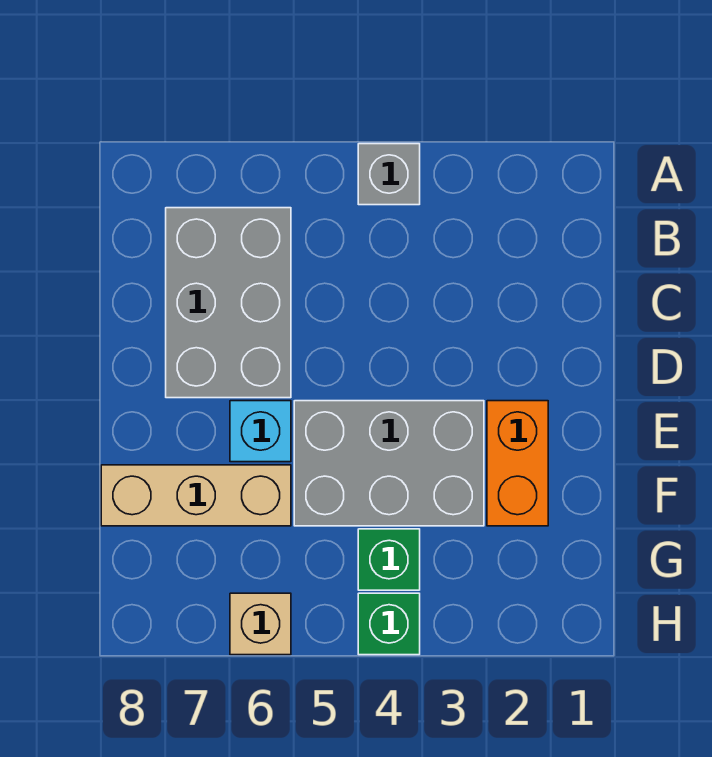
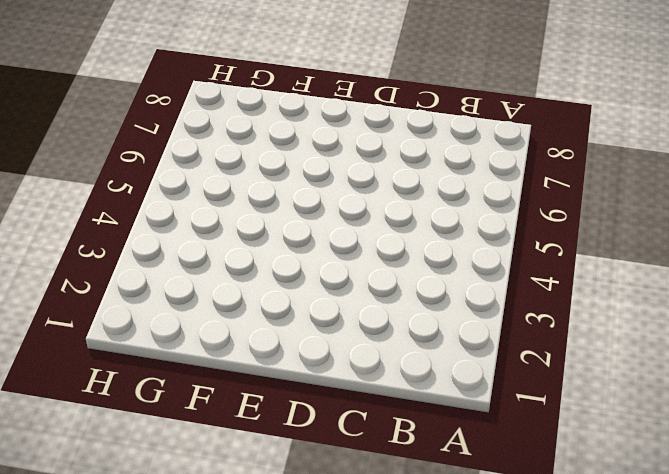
none -> grey 1x1 brick [358,144,420,205]
none -> grey 2x3 brick [166,208,291,398]

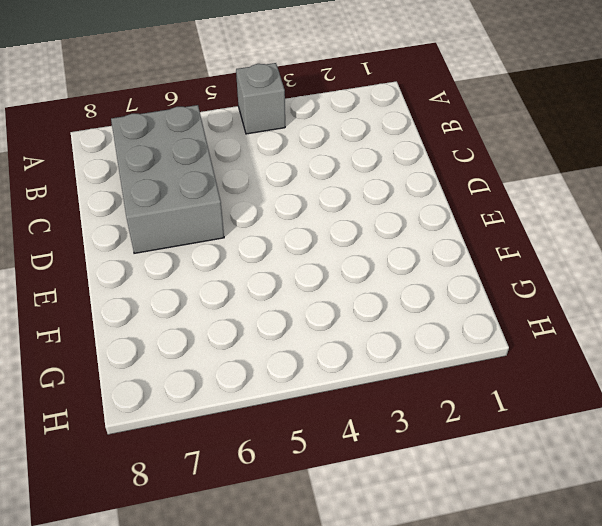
none -> orange 1x2 brick [487,401,548,526]
none -> grey 2x3 brick [294,401,484,526]

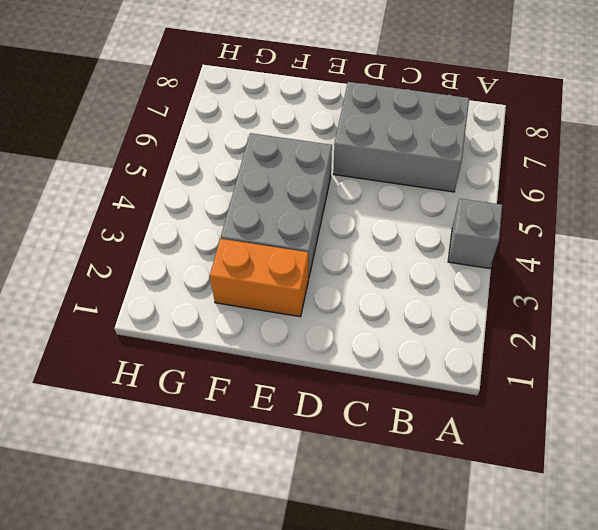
none -> cyan 1x1 brick [230,401,291,462]
none -> tan 1x3 brick [101,465,291,526]

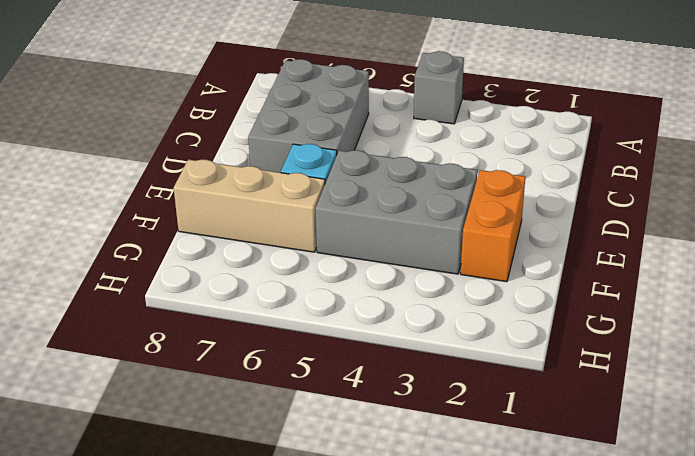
none -> green 1x1 brick [358,529,420,590]
none -> green 1x1 brick [358,593,420,655]

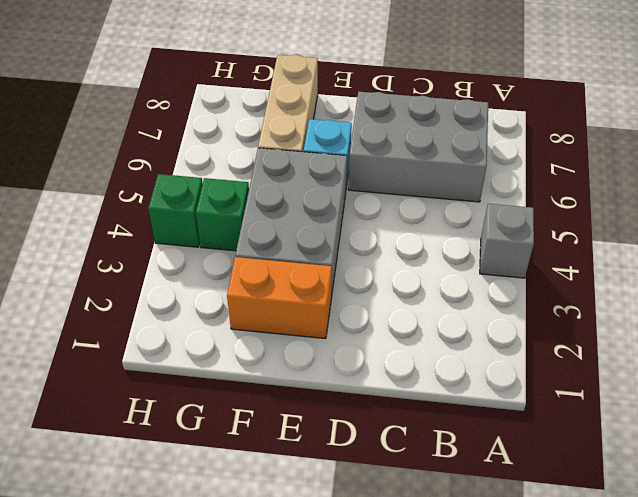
none -> tan 1x1 brick [230,593,291,655]

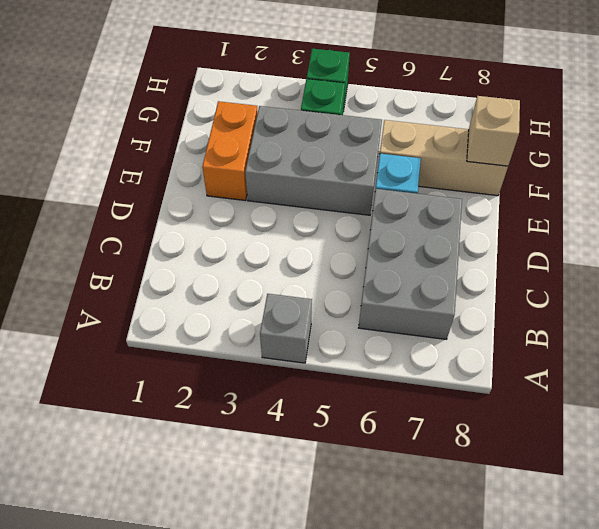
tan 1x1 brick [467,96,520,166] -> tan 1x1 brick moved to [230,593,291,655]

